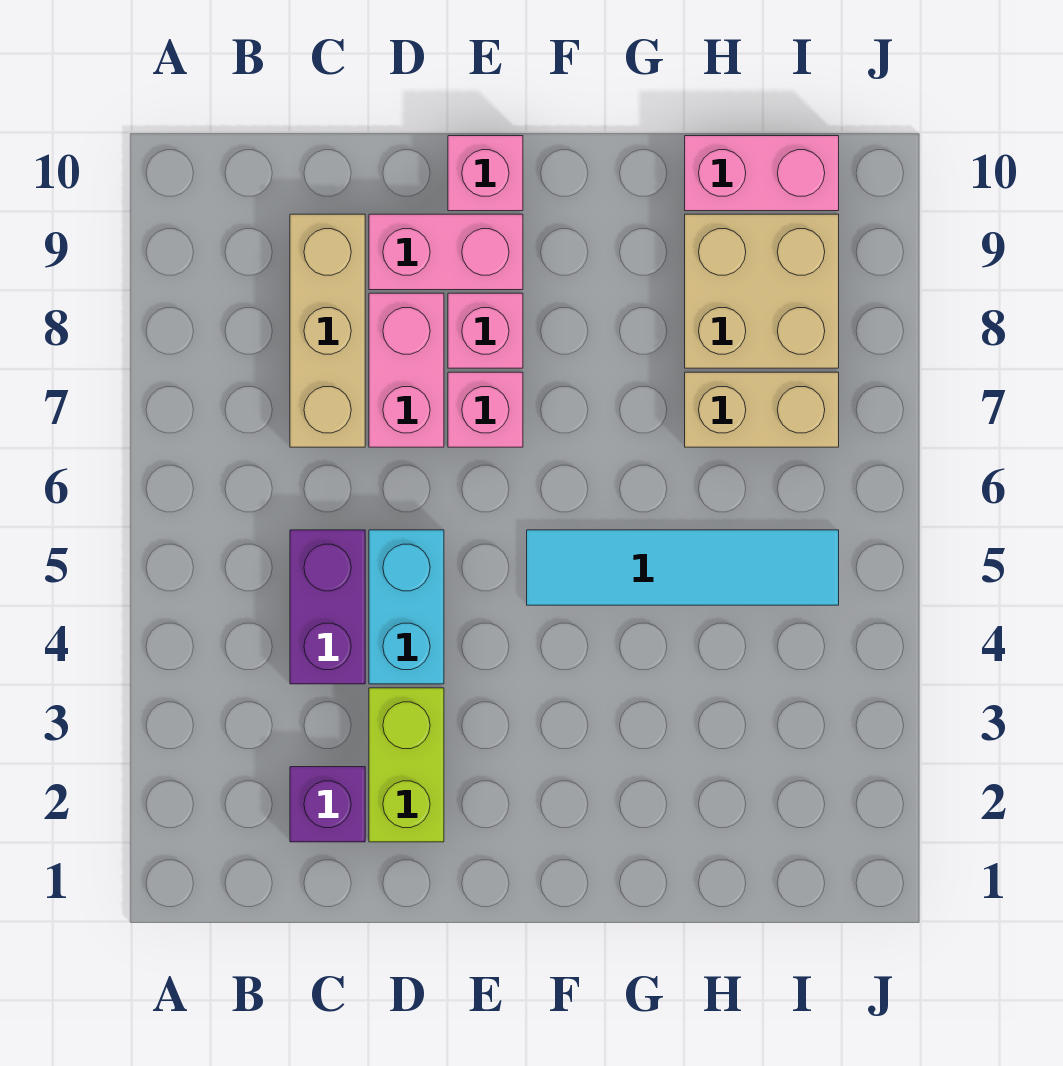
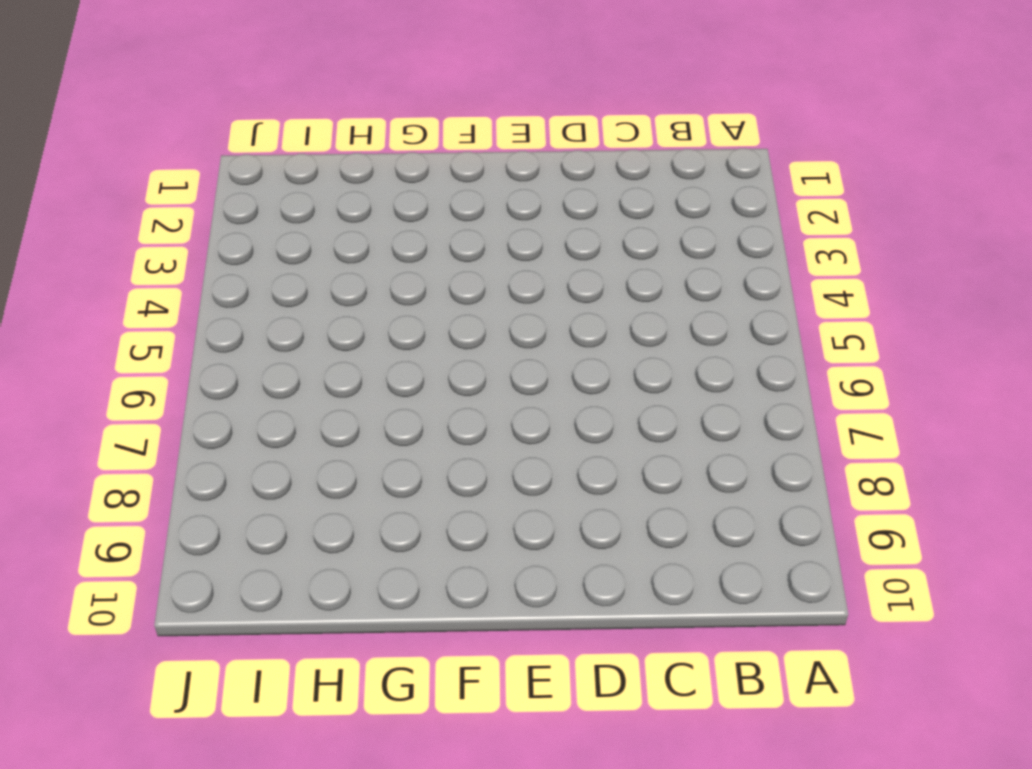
none -> purple 1x1 brick [290,767,365,842]
none -> purple 1x2 brick [290,530,365,684]
none -> tan 1x3 brick [290,214,365,447]

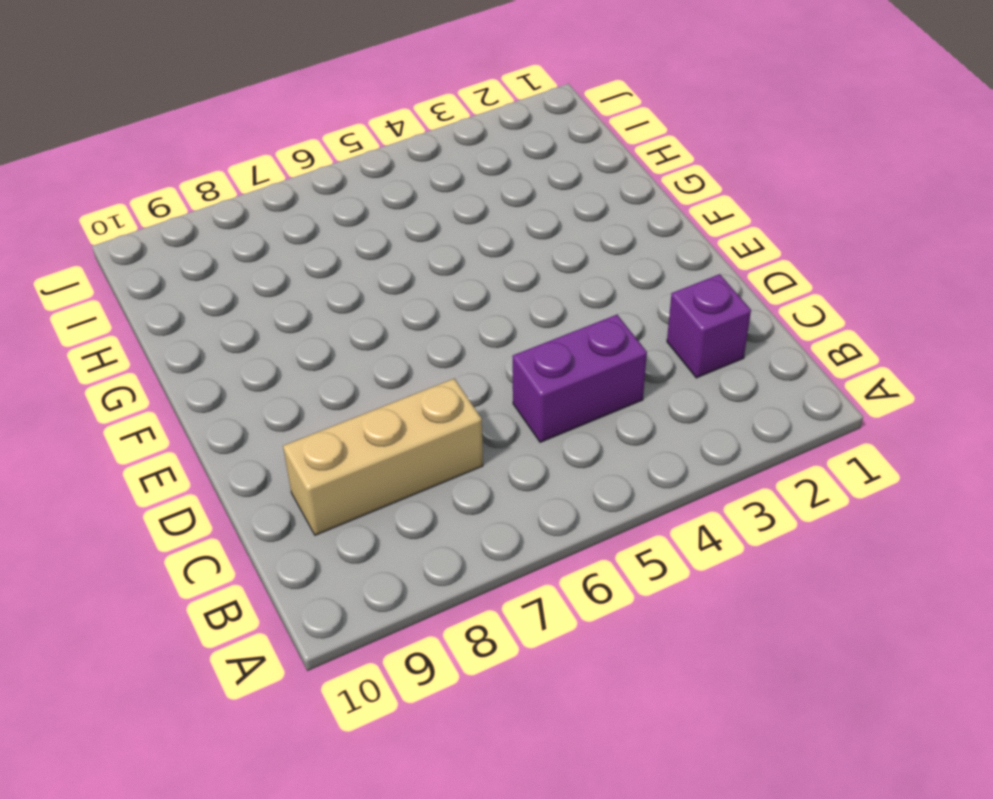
none -> lime 1x2 brick [369,688,444,842]
none -> cyan 1x2 brick [369,530,444,684]
none -> pink 1x2 brick [369,293,444,447]

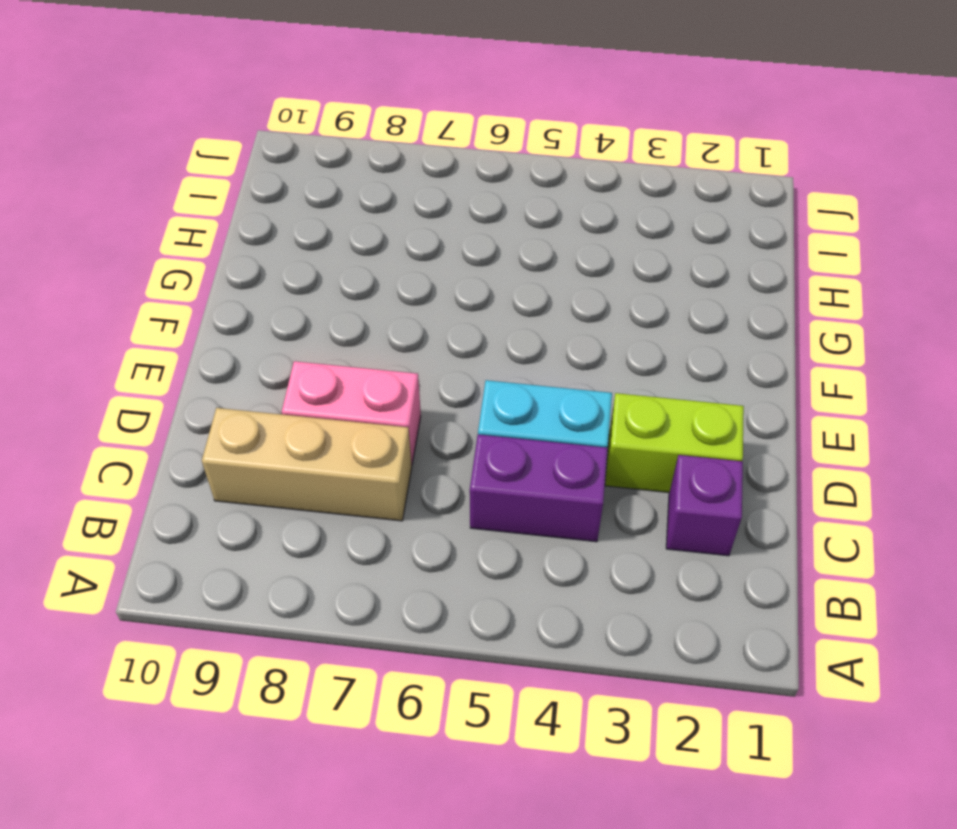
none -> pink 1x2 brick [369,214,523,290]
none -> pink 1x1 brick [448,372,523,447]
none -> pink 1x1 brick [448,293,523,368]

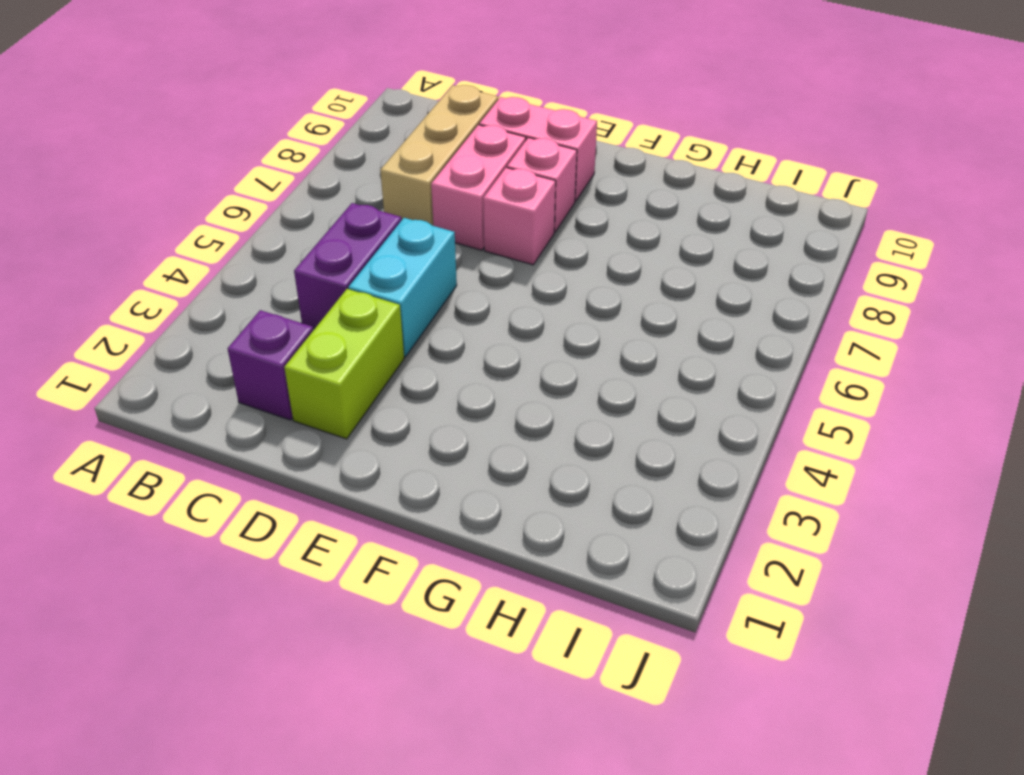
none -> pink 1x1 brick [448,136,523,211]
none -> cyan 1x4 tile [527,530,839,605]
none -> tan 1x2 brick [685,372,839,447]

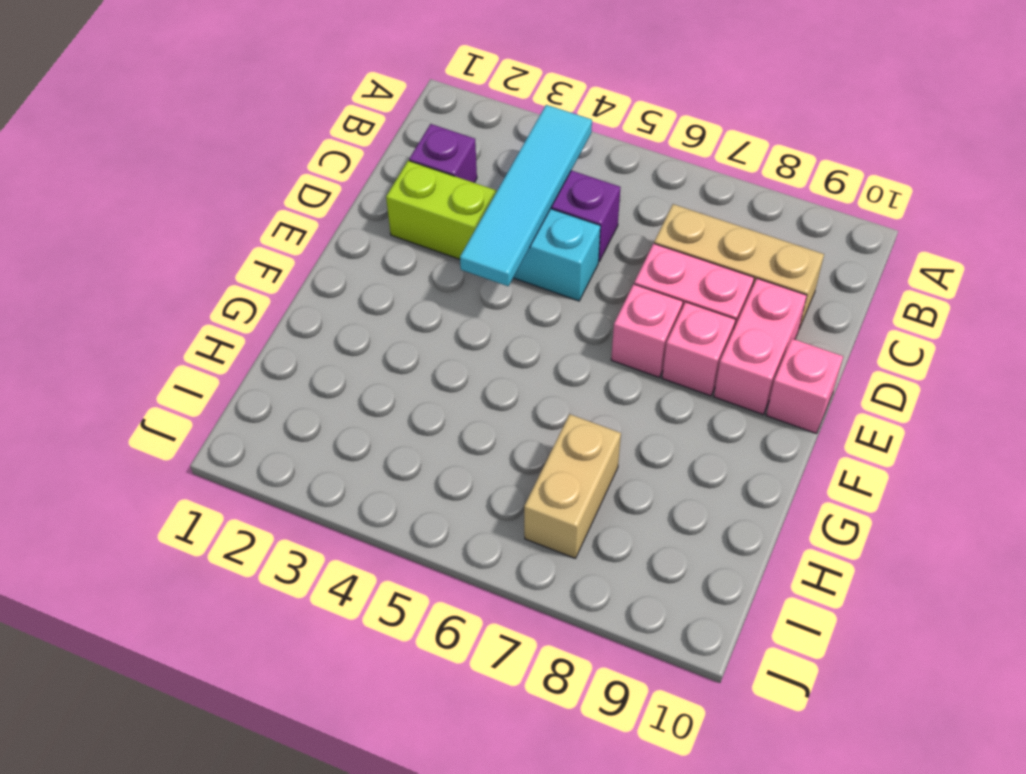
cyan 1x4 tile [460,105,592,286] -> cyan 1x4 tile moved to [527,530,839,605]
none -> tan 2x2 brick [685,214,839,368]
none -> pink 1x2 brick [685,136,839,211]

